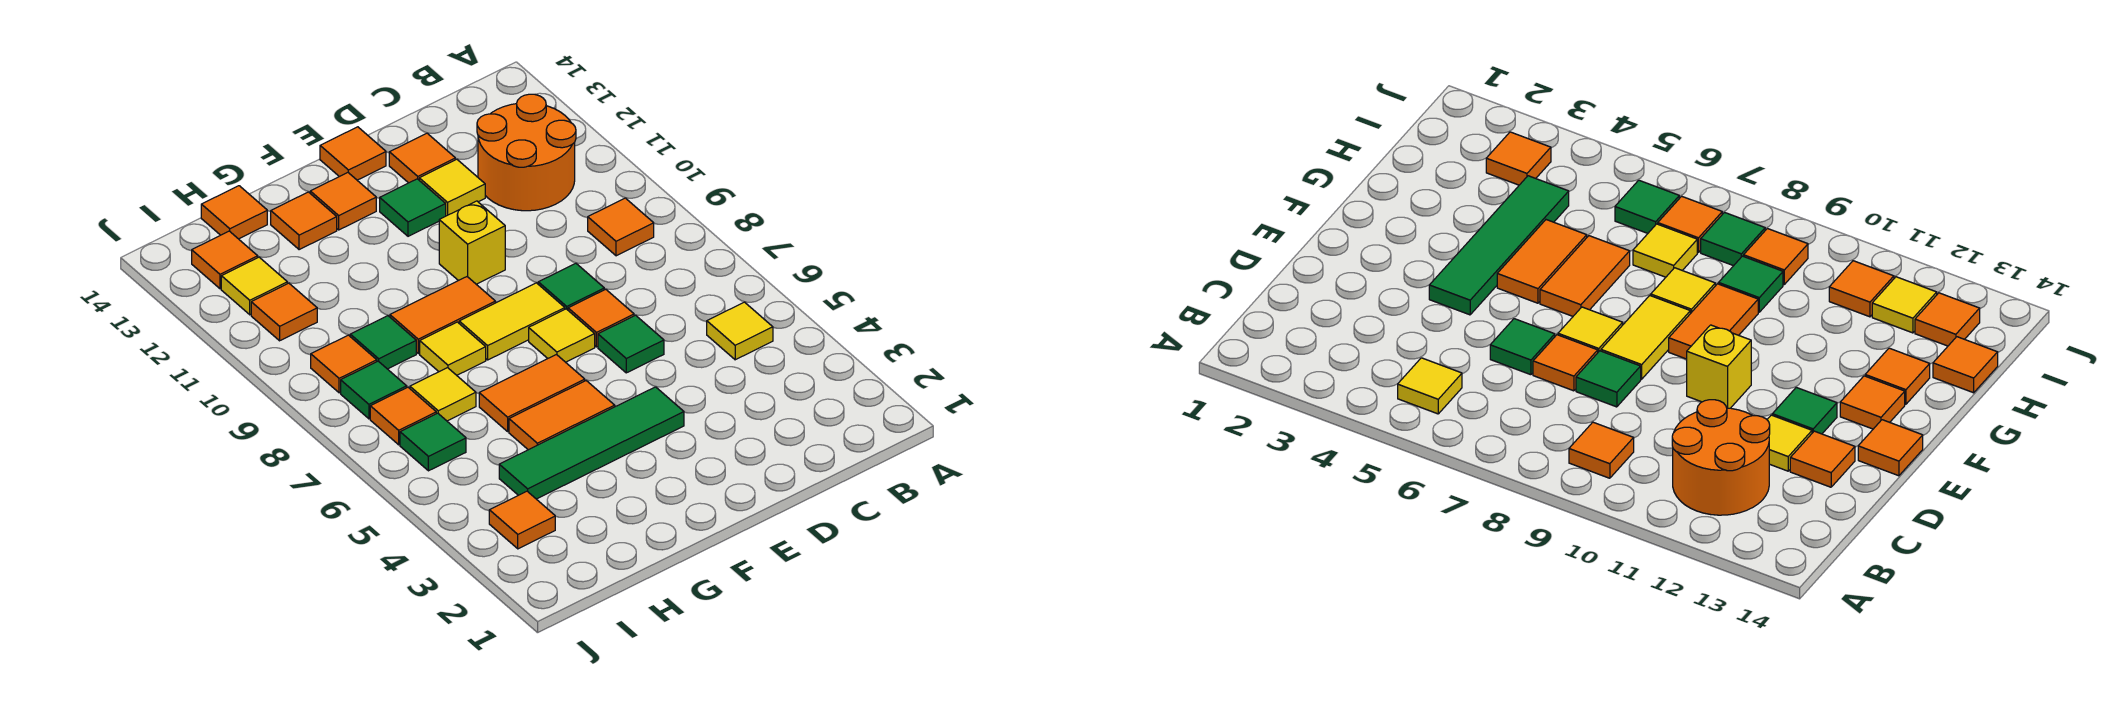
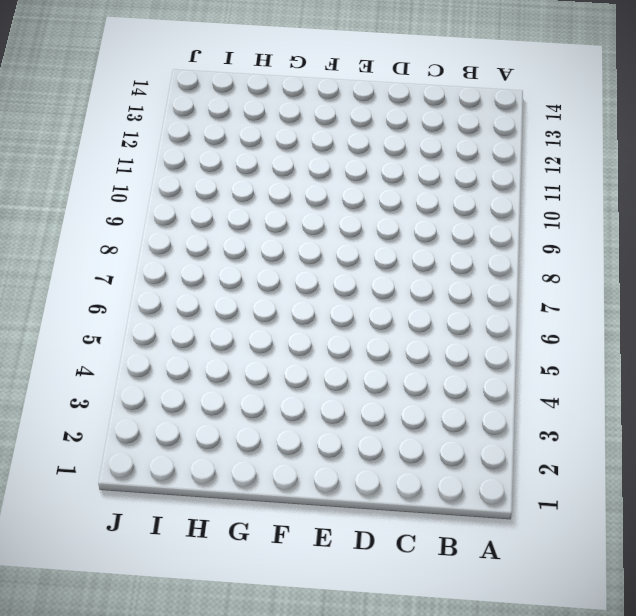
none -> yellow 1x1 tile [707,302,773,360]
none -> orange 1x1 tile [588,198,654,256]
none -> orange 2x2 round brick [477,94,576,211]
none -> green 1x1 tile [598,315,664,373]

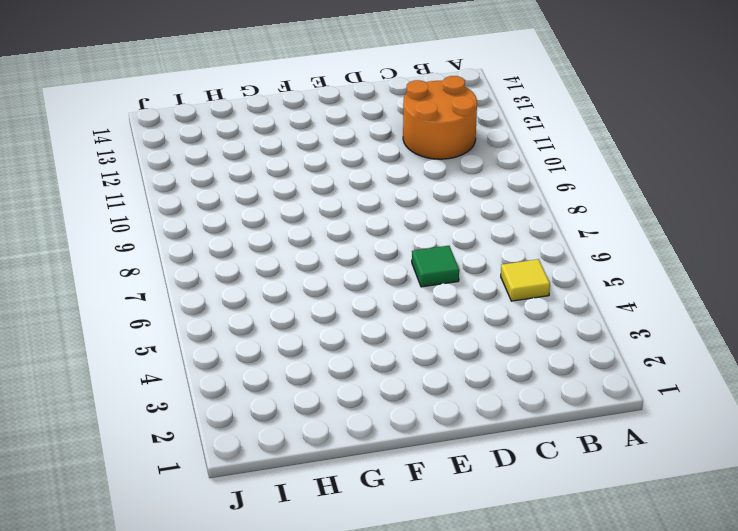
none -> orange 1x1 tile [588,198,654,256]
none -> orange 1x1 tile [568,289,634,347]
none -> green 1x1 tile [538,263,604,310]
none -> yellow 1x1 tile [419,159,485,216]

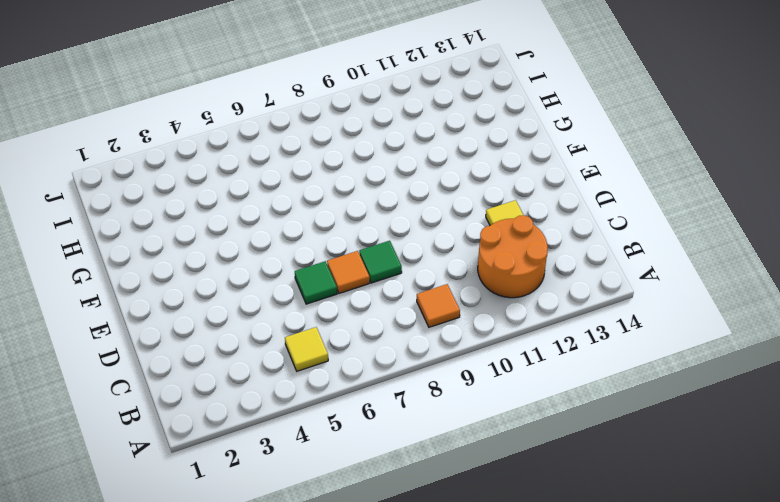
none -> orange 1x1 tile [389,133,455,183]
none -> green 1x4 tile [499,387,684,499]
none -> yellow 1x1 tile [529,309,595,362]
none -> yellow 1x2 tile [459,283,565,360]

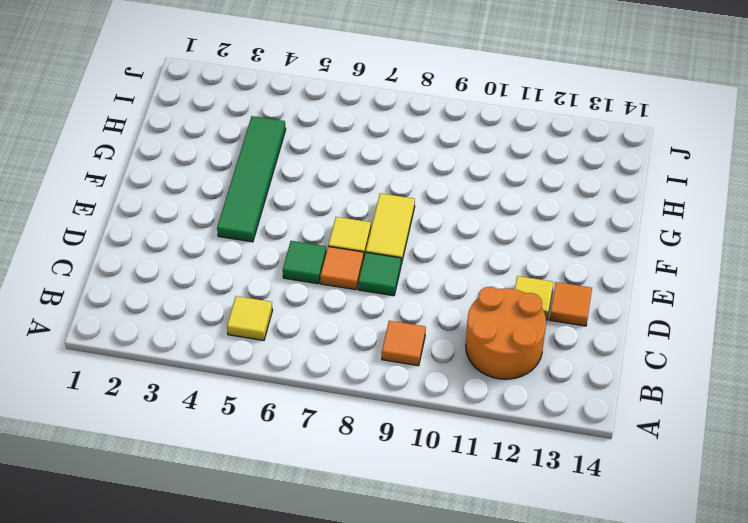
none -> yellow 1x1 brick [439,201,505,284]
none -> green 1x1 tile [380,179,446,236]
none -> orange 1x1 tile [320,127,386,180]
none -> orange 1x2 tile [509,381,615,450]

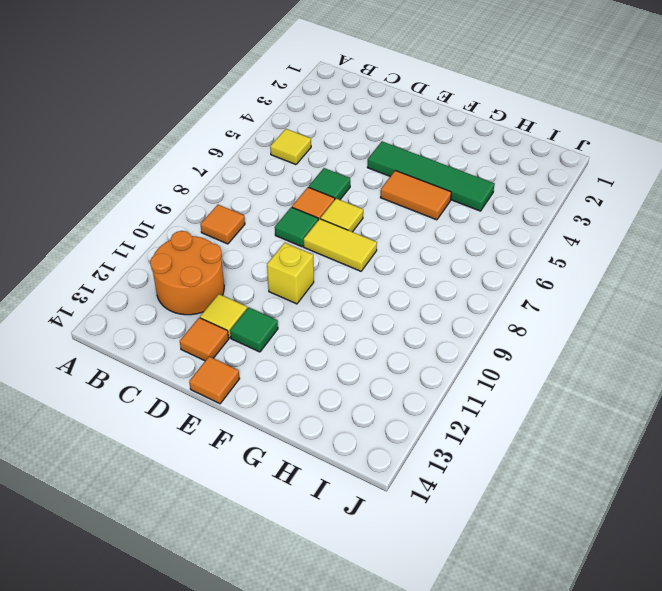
none -> orange 1x2 tile [479,355,585,431]
none -> orange 1x2 tile [390,277,495,354]
none -> orange 1x1 tile [310,173,376,230]
none -> yellow 1x1 tile [420,322,486,375]

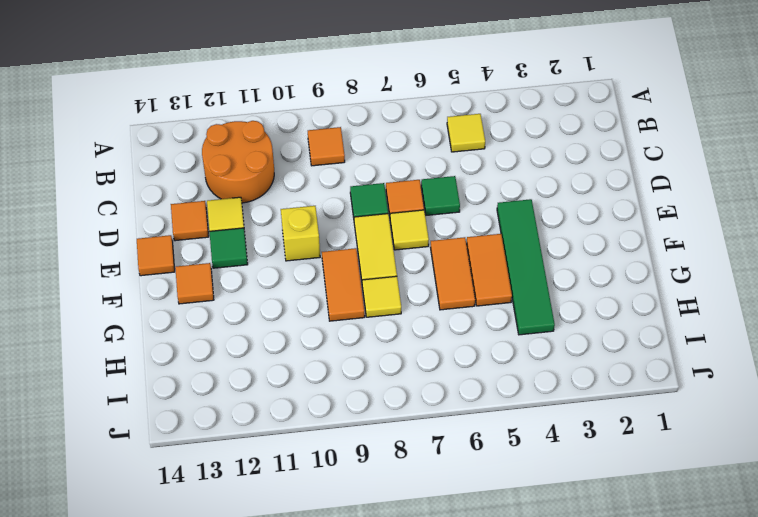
none -> orange 1x1 tile [271,192,337,250]
none -> yellow 1x1 tile [410,368,476,421]
none -> green 1x1 tile [350,316,416,369]
none -> orange 1x1 tile [201,186,267,239]

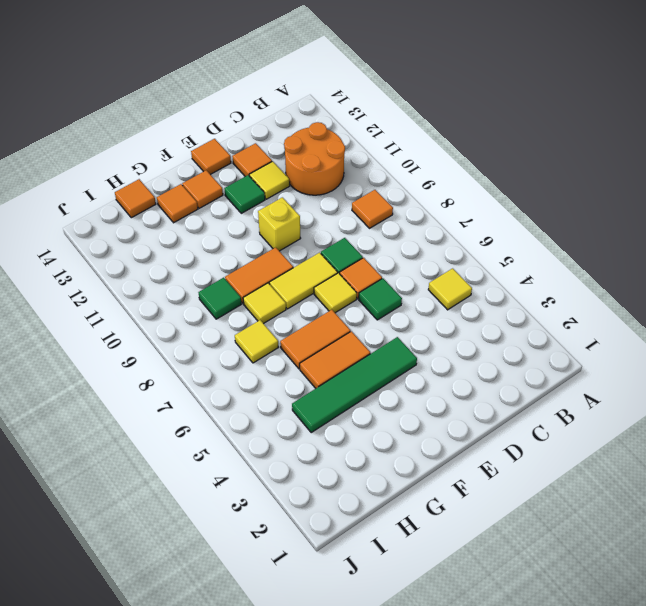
none -> orange 1x1 tile [489,491,555,549]
none -> green 1x1 tile [400,413,466,471]
none -> orange 1x1 tile [370,387,436,445]
none -> green 1x1 tile [341,361,407,419]

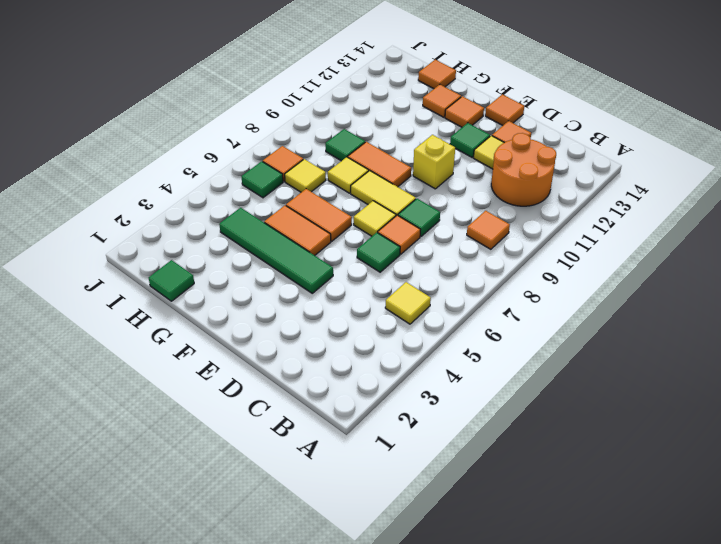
green 1x1 tile [149,260,194,301] -> green 1x1 tile moved to [341,361,407,419]
none -> orange 1x1 tile [489,491,555,549]
none -> orange 1x1 tile [311,335,377,393]
none -> orange 1x1 tile [251,283,317,341]
none -> yellow 1x1 tile [221,257,287,315]

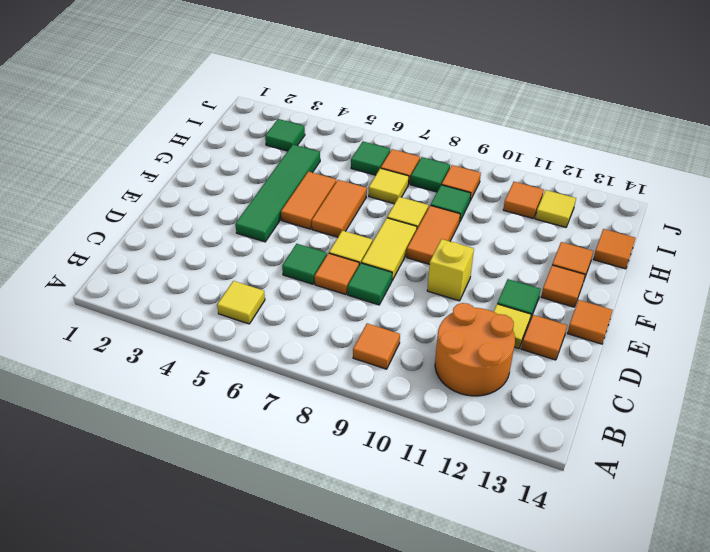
green 1x1 tile [265,119,305,151] -> orange 1x1 tile [489,491,555,549]
none -> orange 1x1 tile [192,231,258,289]

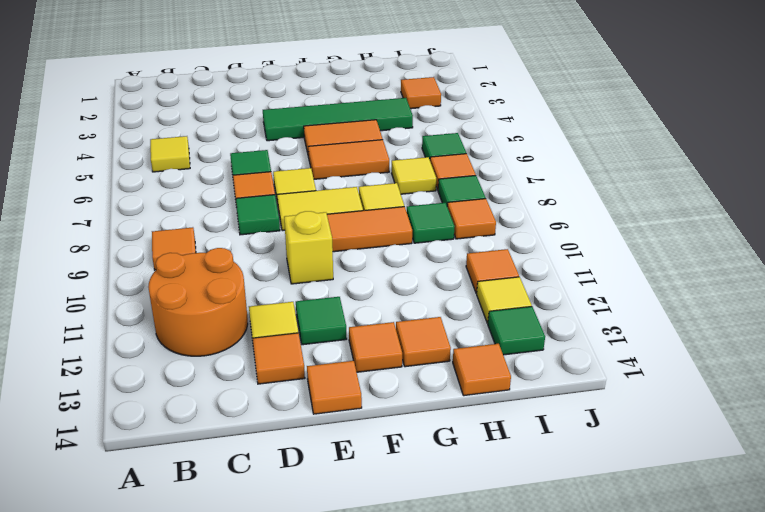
green 1x1 tile [488,307,545,355] -> orange 1x1 tile [192,231,258,289]

